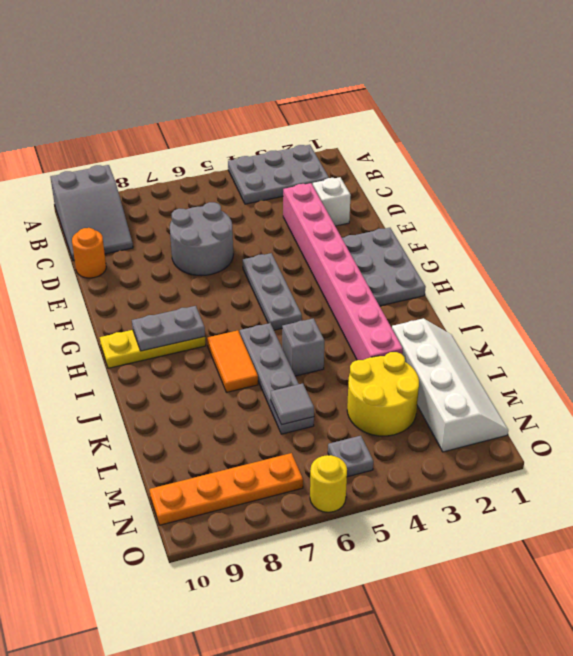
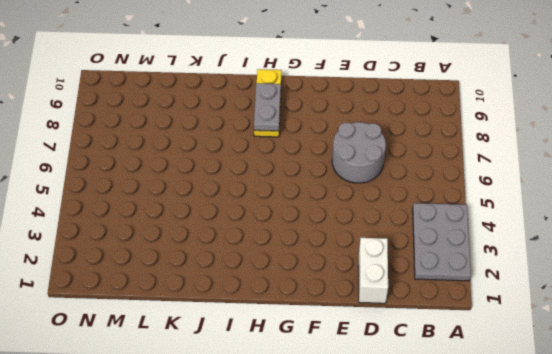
white 1x2 brick [359,238,388,303] -> white 1x1 brick [313,177,351,226]
none -> grey 2x3 slope [50,165,133,261]
none -> pink 1x8 brick [283,183,403,360]
none -> orange 1x1 round brick [72,228,106,278]

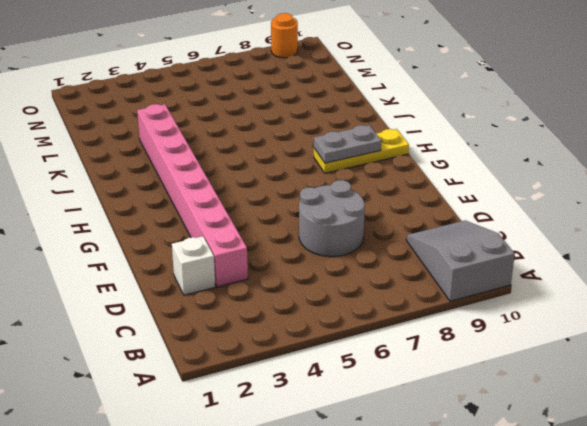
orange 1x1 round brick [271,13,298,58] -> orange 1x1 round brick moved to [72,228,106,278]
none -> grey 2x3 plate [228,145,329,204]
none -> grey 2x3 plate [342,228,426,306]
none -> grey 1x3 plate [243,253,302,330]

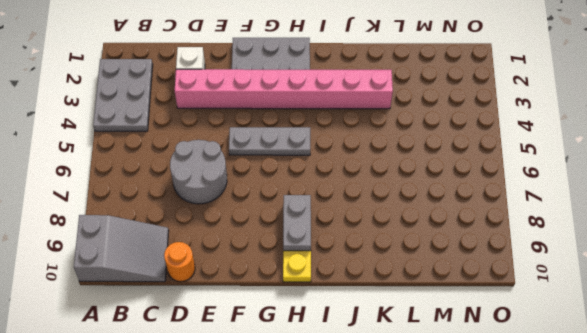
none -> grey 1x4 plate [240,323,314,434]
none -> orange 1x2 tile [207,330,258,392]
none -> grey 1x1 brick [282,318,325,376]

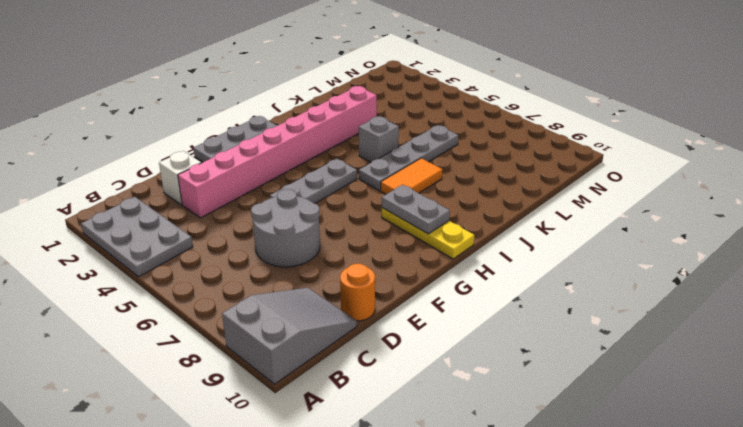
none -> white 2x4 slope [392,318,508,452]
none -> yellow 2x2 round brick [347,352,419,436]
none -> grey 1x1 plate [328,436,373,477]

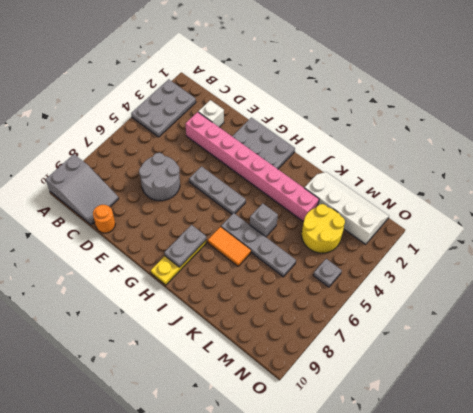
none -> orange 1x4 plate [149,453,303,525]
none -> yellow 1x1 round brick [310,455,347,512]
none -> grey 1x1 tile [271,383,314,425]

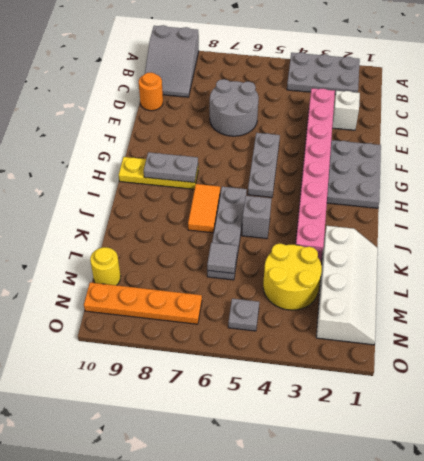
yellow 1x1 round brick [90,247,121,285] -> yellow 1x1 round brick moved to [310,455,347,512]

